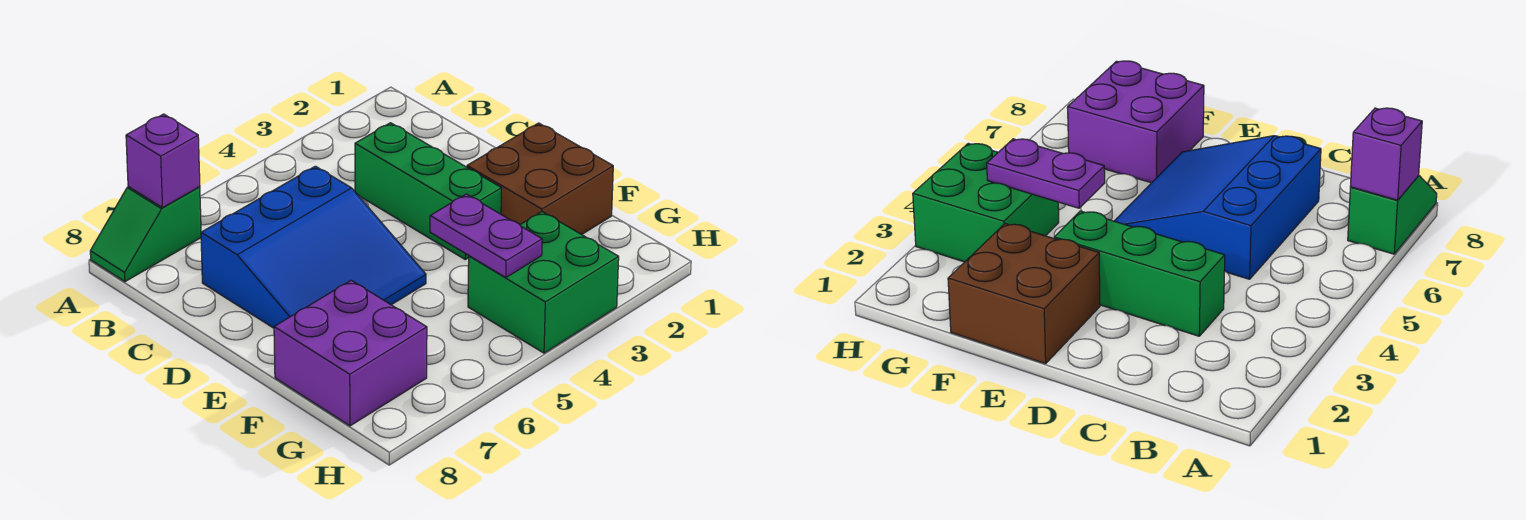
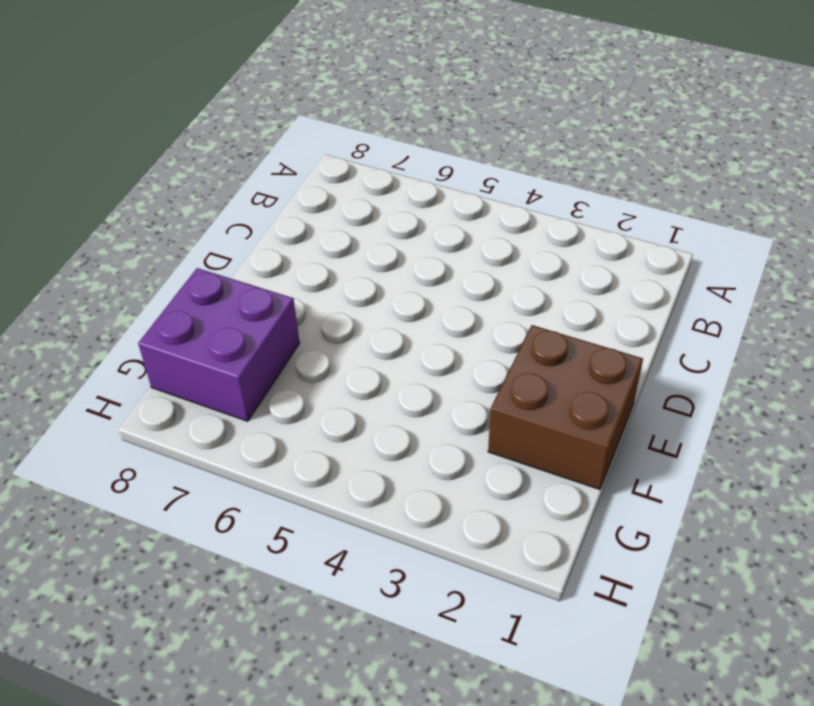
none -> green 1x2 slope [90,187,201,282]
none -> green 1x3 brick [355,123,502,259]

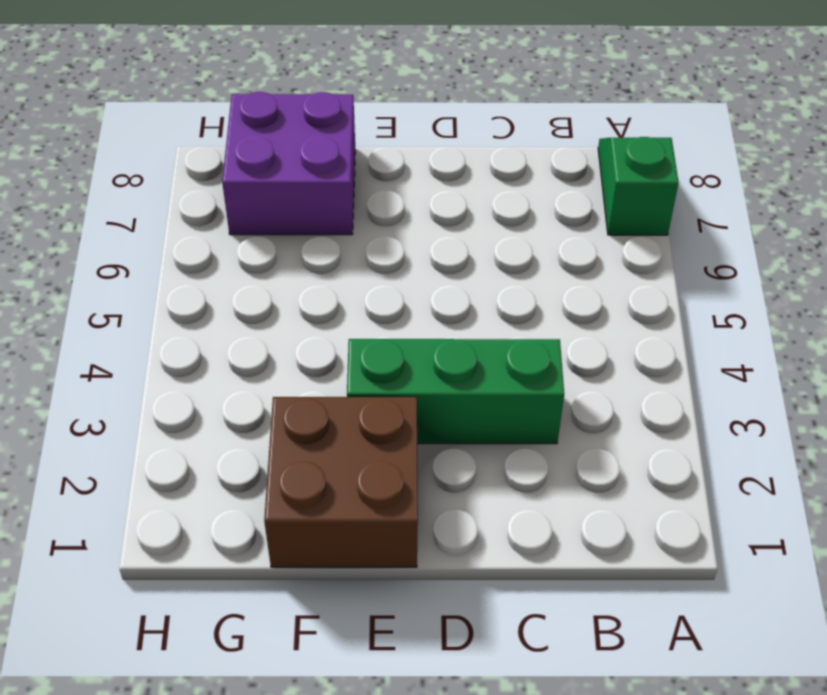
none -> blue 3x3 slope [201,166,426,328]
none -> green 2x2 brick [468,212,619,353]

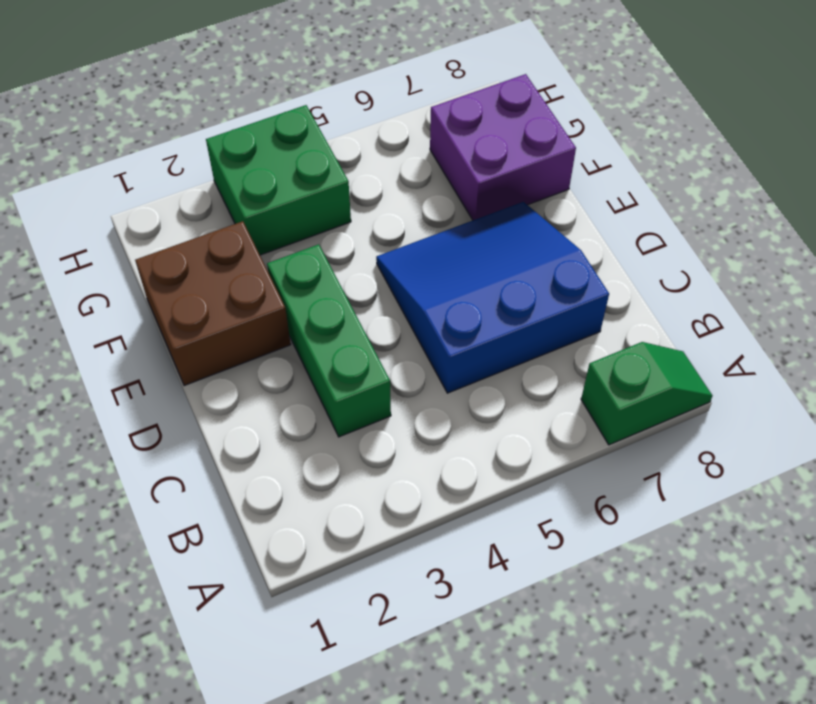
none -> purple 1x1 brick [126,114,200,208]
none -> purple 1x2 plate [430,194,542,278]

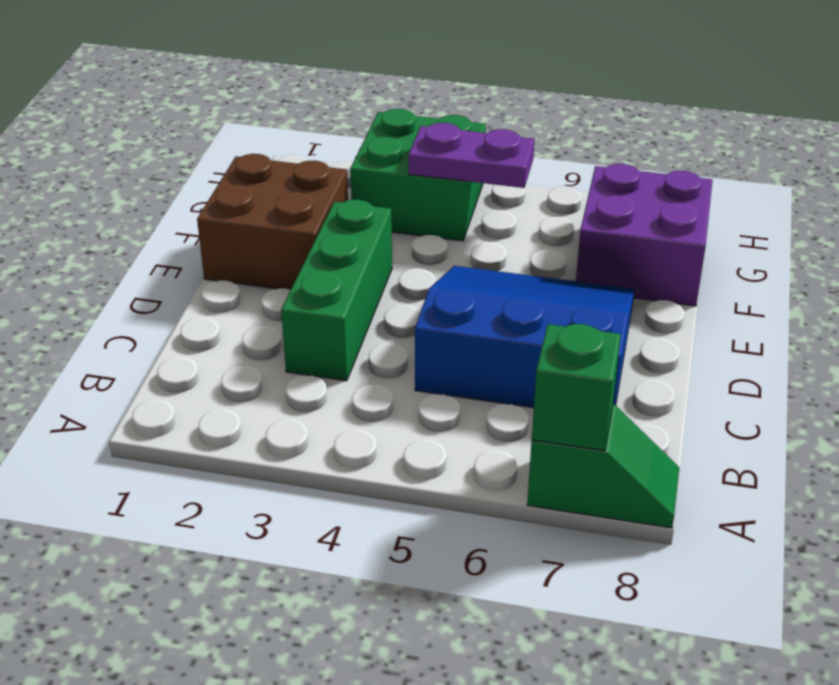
green 1x1 brick [532,324,621,451] -> purple 1x1 brick [126,114,200,208]
purple 1x2 plate [408,123,535,188] -> purple 1x2 plate turned to [430,194,542,278]

